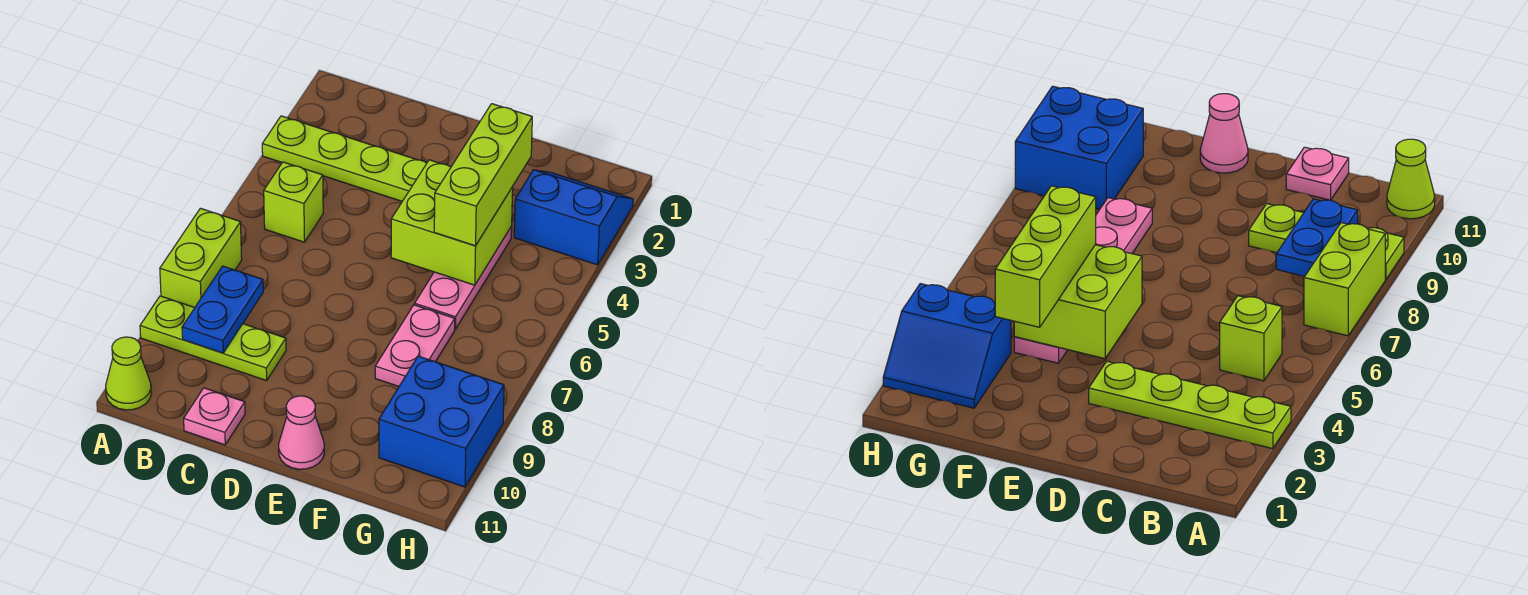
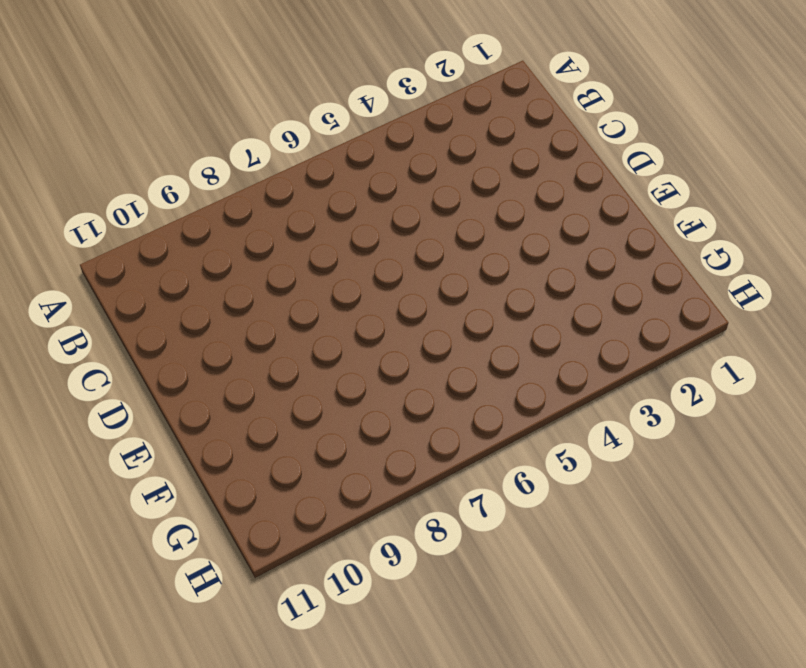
none -> lime 1x4 plate [262,116,427,201]
none -> lime 1x2 brick [160,208,242,307]
none -> lime 1x3 plate [140,296,286,381]

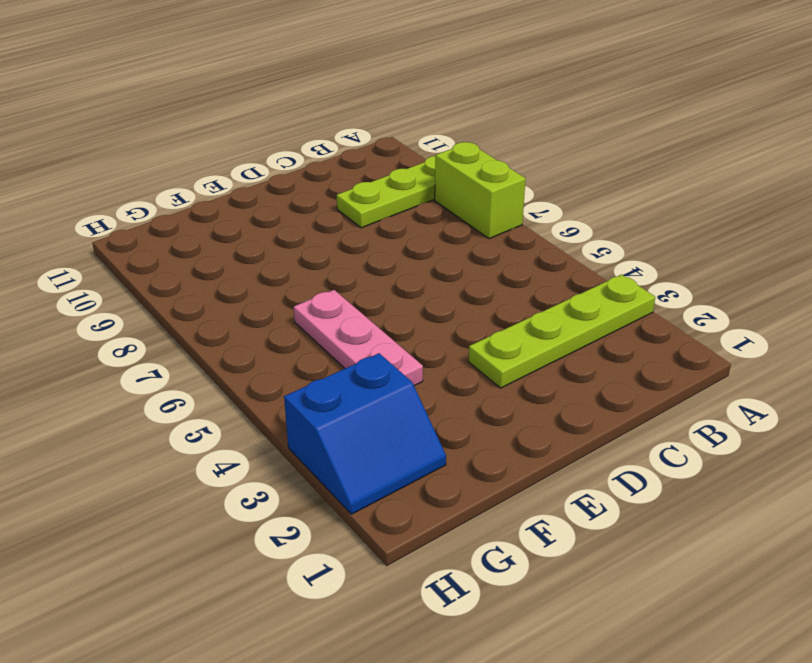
none -> lime 1x1 cone [106,337,151,410]
none -> lime 1x1 brick [264,162,323,242]
none -> pink 1x1 plate [184,388,245,445]

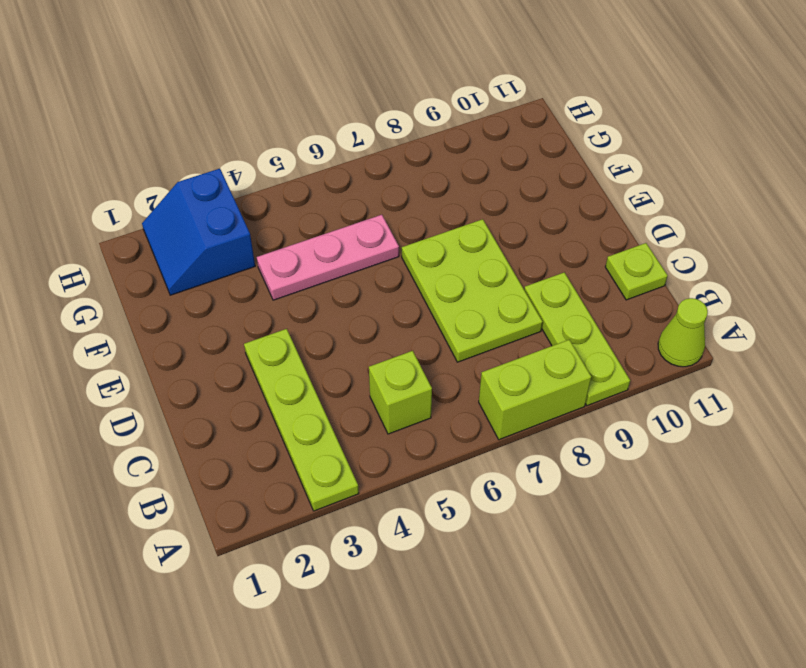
lime 2x3 plate [402,219,543,362] -> none
lime 1x1 plate [605,243,668,300] -> pink 1x1 plate [184,388,245,445]
none -> pink 1x1 cone [279,396,324,469]
none -> pink 1x2 plate [375,305,455,386]
none -> blue 2x2 brick [379,356,504,487]

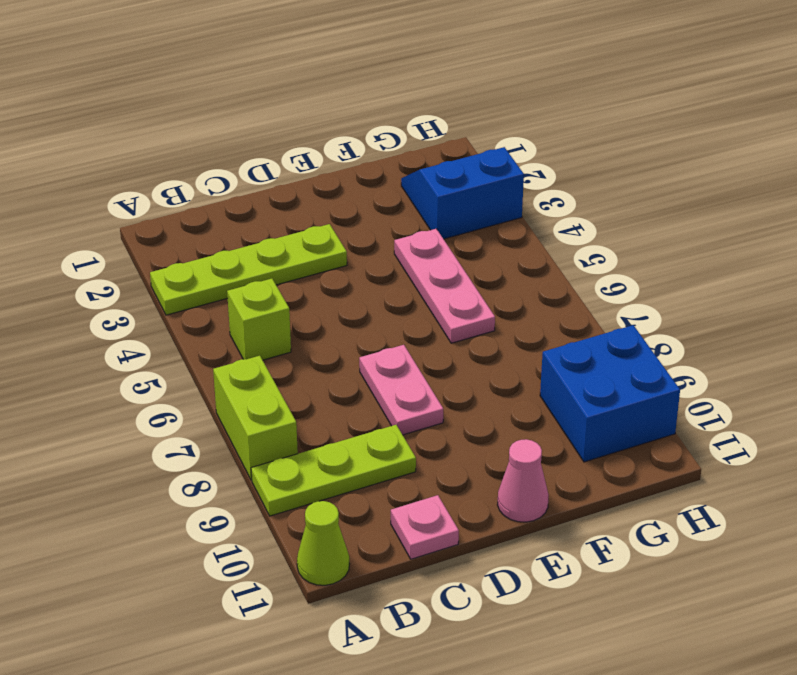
pink 1x2 plate [359,345,443,435] -> pink 1x2 plate moved to [375,305,455,386]
none -> blue 1x2 plate [182,266,263,353]
none -> lime 2x2 brick [391,160,513,285]
none -> lime 1x3 brick [434,104,532,246]

